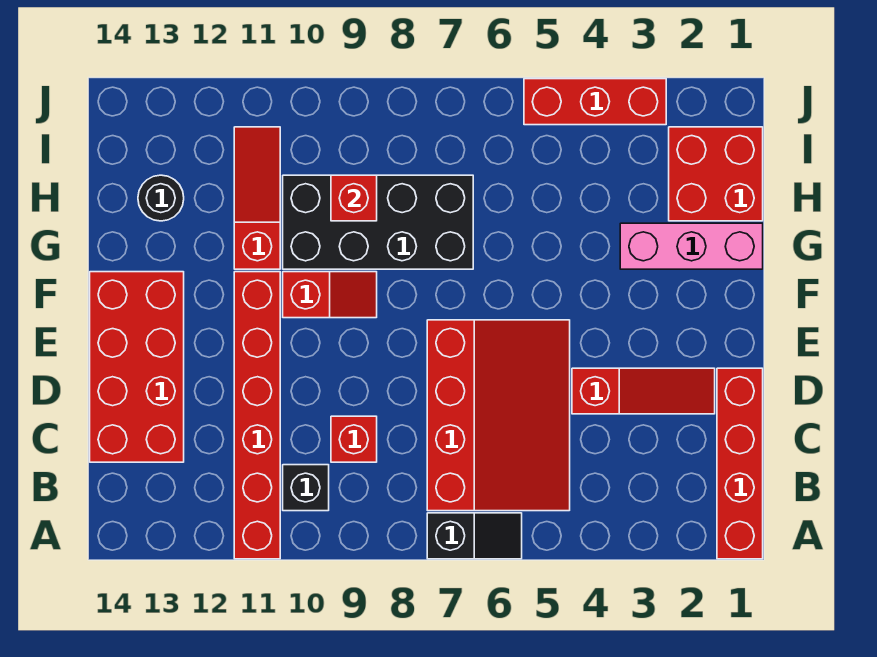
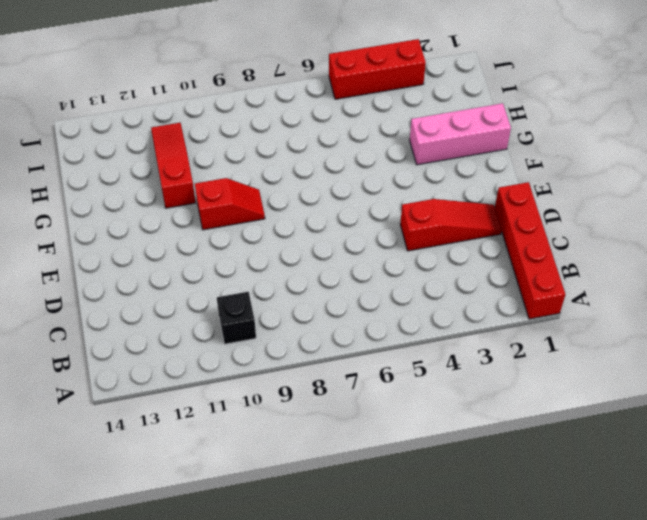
none -> black 1x2 slope [427,513,522,559]
none -> red 1x6 brick [234,272,280,559]
none -> red 3x4 slope [427,320,570,511]

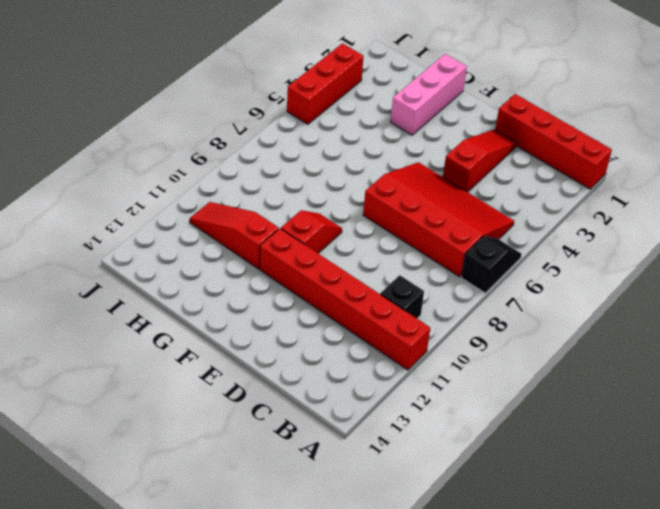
none -> red 1x1 brick [331,416,377,462]
none -> red 2x4 brick [90,272,184,462]
none -> black 2x4 brick [283,175,473,269]

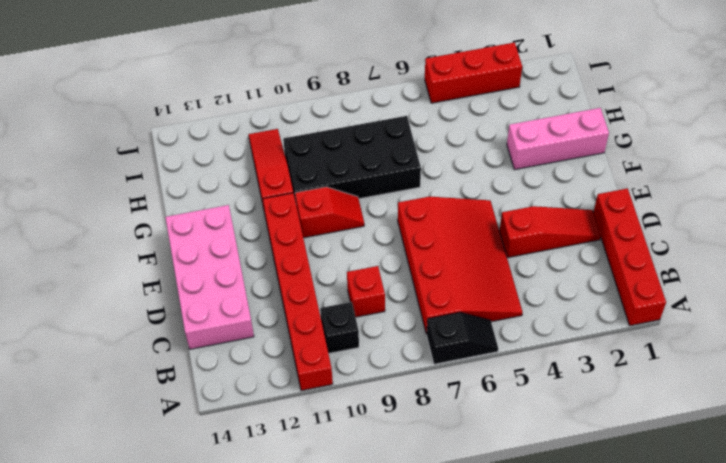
pink 2x4 brick [165,205,254,349] -> red 2x4 brick [90,272,184,462]
none -> red 2x2 brick [669,127,763,221]
none -> black 1x1 round brick [138,175,184,221]
none -> red 1x1 brick [331,175,377,221]

